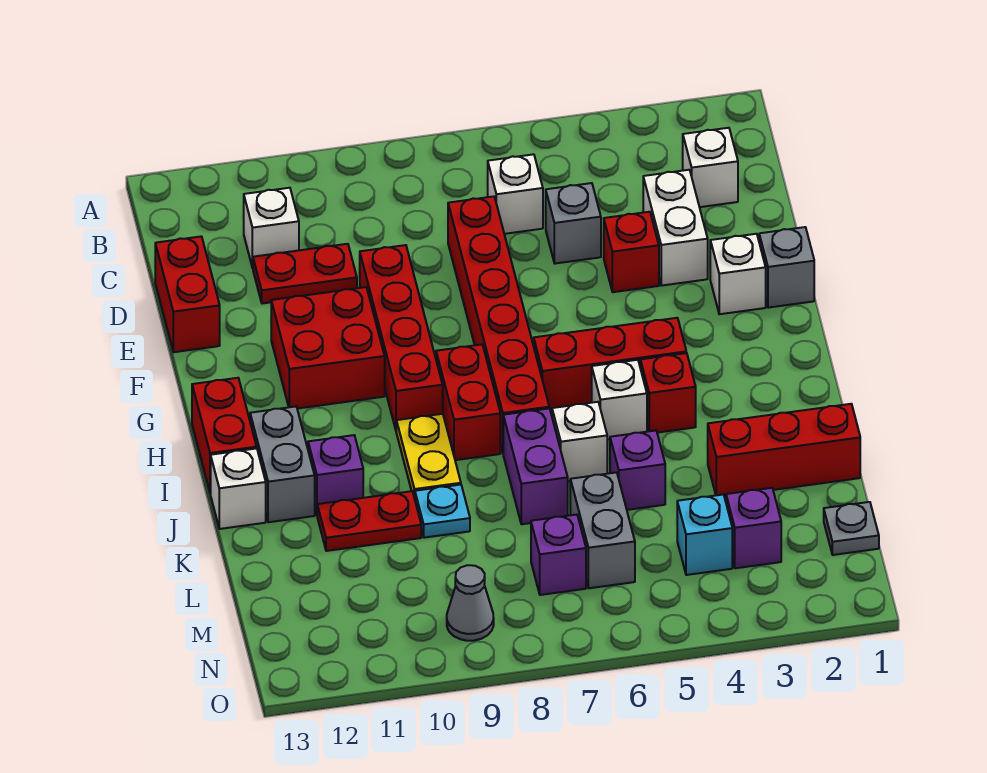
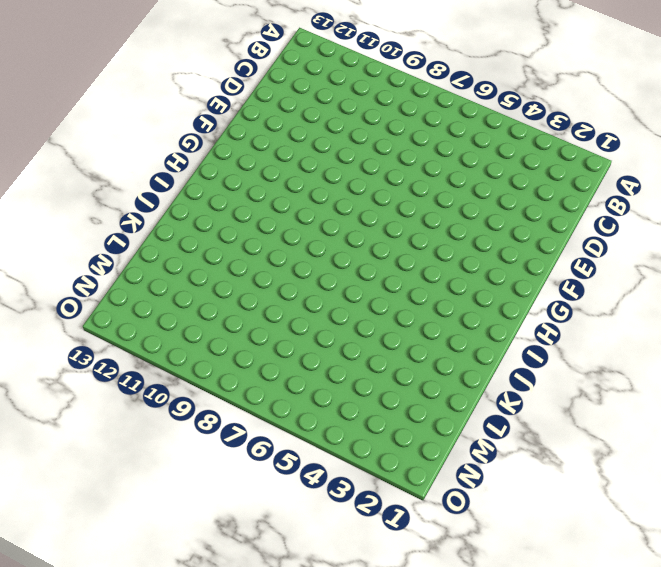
none -> white 1x1 brick [683,128,738,207]
none -> white 1x1 brick [488,154,543,234]
none -> white 1x1 brick [244,188,299,268]
none -> white 1x2 brick [643,170,708,286]

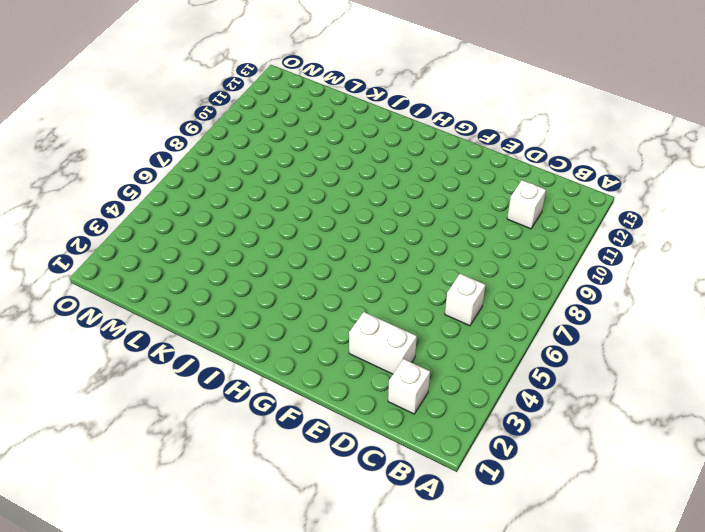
none -> grey 1x1 brick [546,183,601,264]
none -> red 1x6 brick [448,196,549,452]
none -> red 1x2 plate [253,244,357,304]
none -> red 1x2 brick [155,236,220,352]

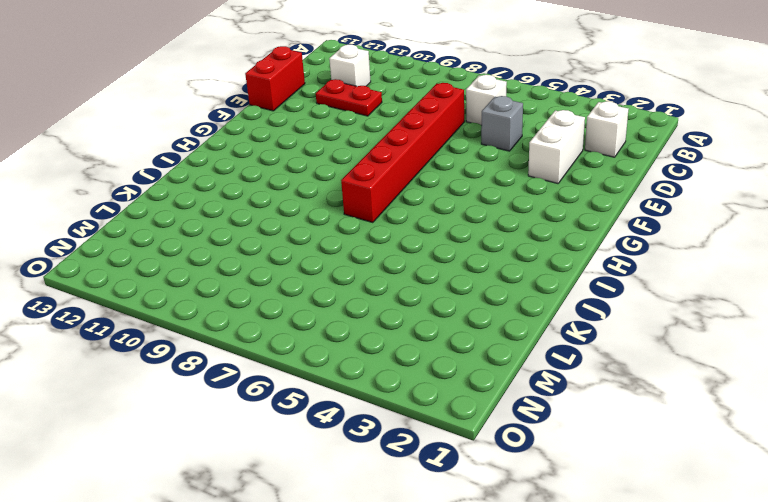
none -> red 1x1 brick [604,212,659,292]
none -> red 1x4 brick [360,245,443,430]
none -> grey 1x1 brick [759,227,814,308]
none -> white 1x1 brick [710,234,766,314]

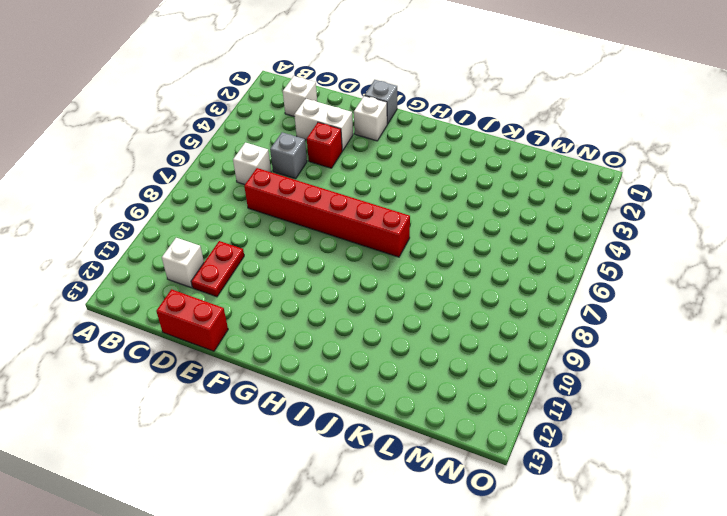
none -> red 1x4 brick [360,245,443,430]
none -> red 2x2 brick [271,287,385,409]
none -> red 1x3 brick [534,318,686,411]
none -> red 1x2 brick [436,345,500,460]

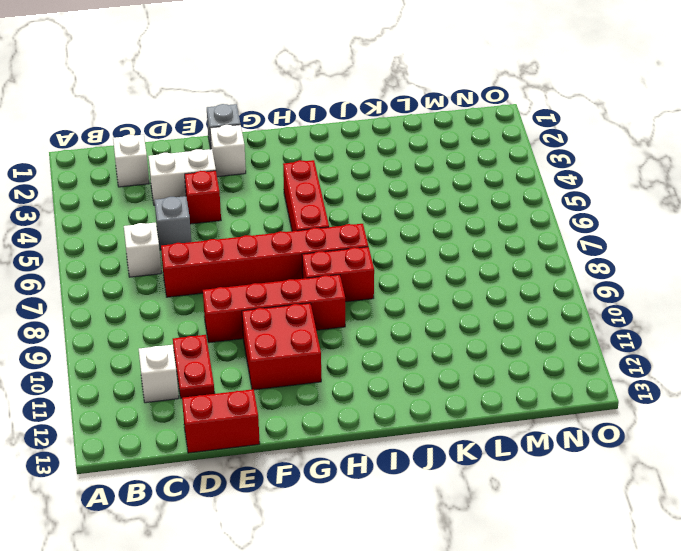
none -> red 1x2 brick [192,378,257,494]
none -> red 1x1 brick [640,353,696,433]
none -> white 1x1 brick [592,360,647,439]
none -> yellow 1x2 plate [396,414,461,499]

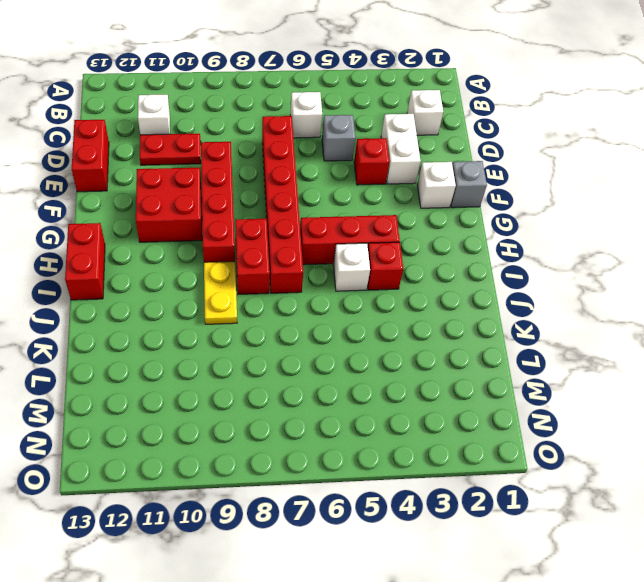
none -> grey 1x2 brick [250,407,315,522]
none -> white 1x1 brick [552,402,607,481]
none -> purple 1x2 brick [503,408,568,524]
none -> purple 1x1 brick [308,435,363,514]

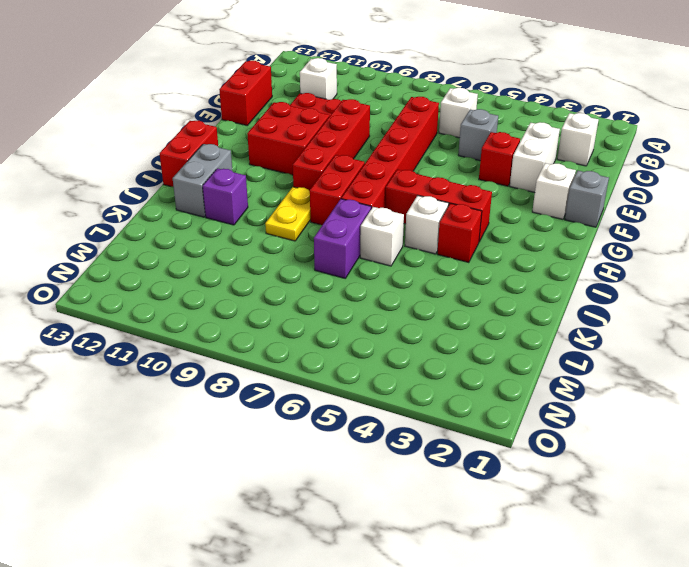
none -> white 1x1 brick [211,448,266,529]
none -> red 1x3 brick [708,404,860,497]
none -> purple 1x1 brick [610,431,665,510]
none -> cyan 1x1 plate [415,485,470,538]

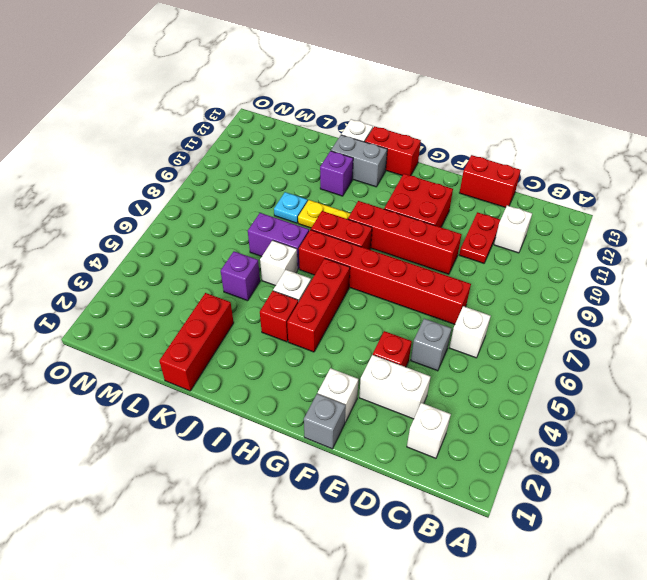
none -> red 1x2 plate [317,491,421,551]
none -> grey 1x2 brick [570,472,635,588]
none -> grey 1x1 plate [824,502,879,555]
none -> purple 1x1 brick [726,488,781,568]

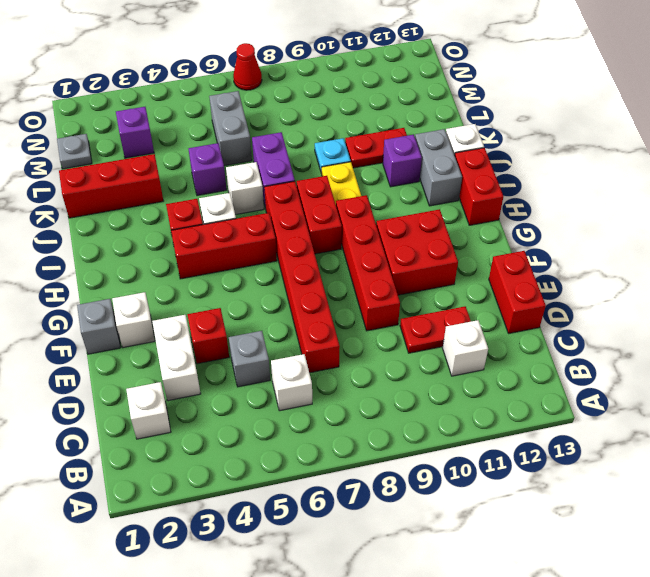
red 1x1 cone [233,43,262,90] -> none
none -> cyan 1x1 brick [677,495,732,575]
none -> purple 1x1 brick [531,515,586,595]
none -> grey 1x1 cone [447,565,494,641]

